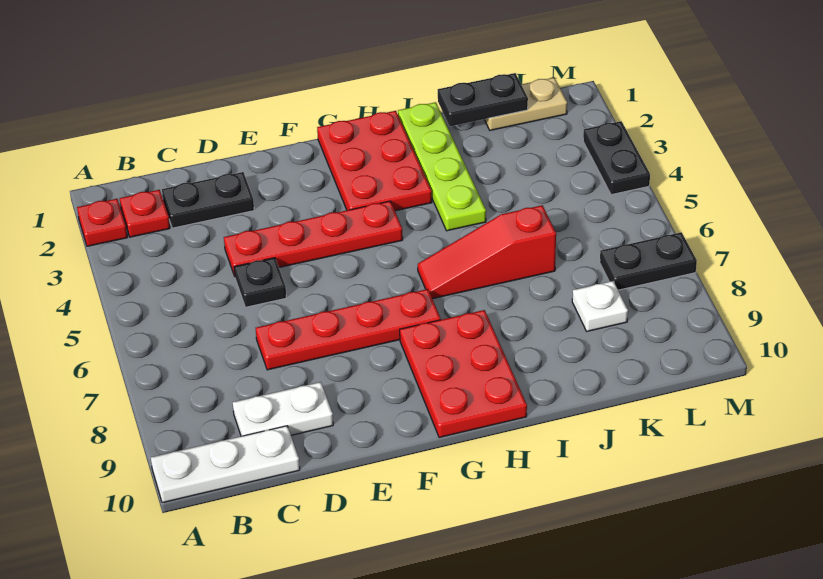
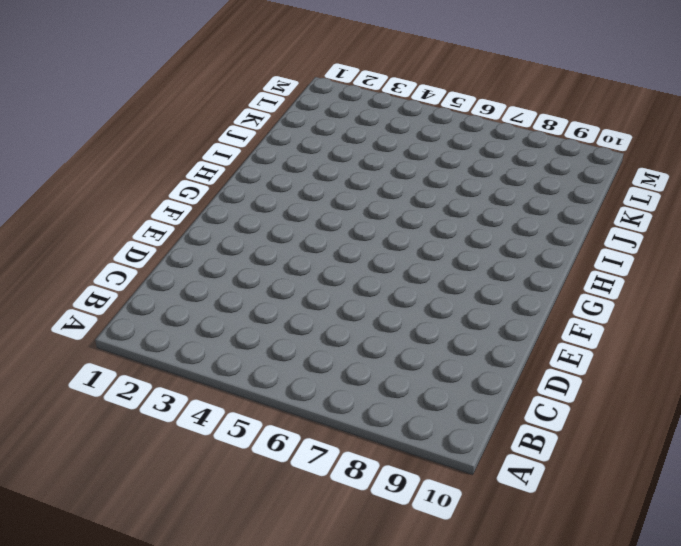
none -> red 1x1 plate [77,199,128,246]
none -> white 1x3 plate [151,426,300,503]
none -> red 1x1 plate [120,190,170,237]

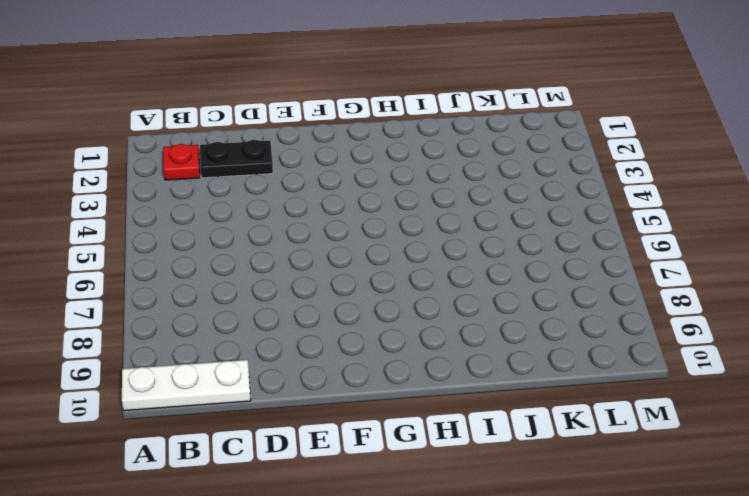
none -> red 1x1 plate [77,199,128,246]
none -> white 1x2 plate [233,382,333,436]
none -> red 1x4 plate [224,201,403,276]

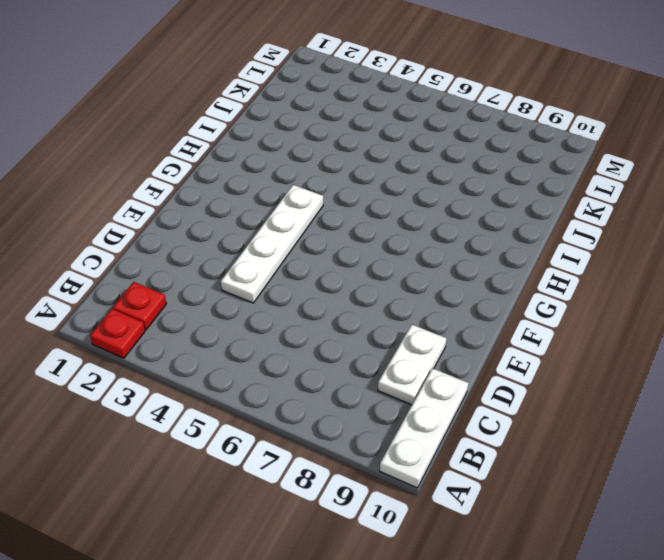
white 1x4 plate [221,185,323,303] -> red 1x4 plate [224,201,403,276]
none -> black 1x2 plate [162,172,254,228]
none -> black 1x1 plate [234,258,287,307]
none -> red 1x4 plate [256,289,441,370]

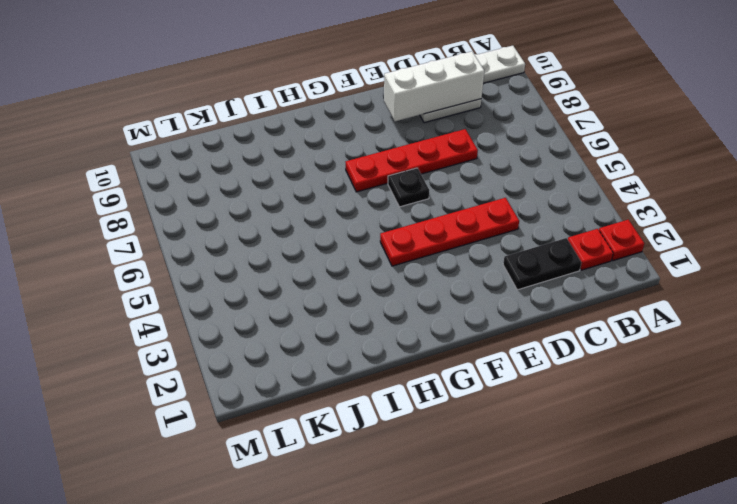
white 1x3 brick [384,51,484,121] -> none
black 1x1 plate [388,168,429,207] -> black 1x1 plate moved to [234,258,287,307]
none -> red 2x3 plate [317,111,432,211]
none -> red 2x3 plate [400,310,527,437]
none -> red 1x3 slope [418,205,556,299]

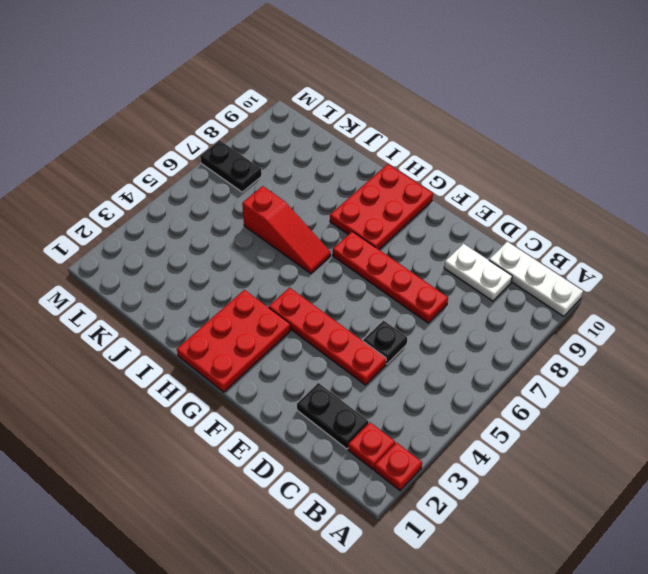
none -> lime 1x4 plate [398,102,486,231]
none -> tan 1x2 plate [484,78,567,130]
none -> white 1x1 plate [572,281,628,331]

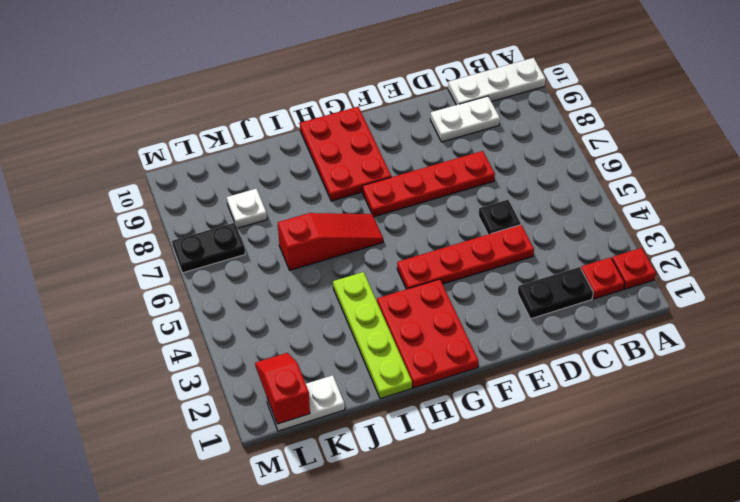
white 1x2 plate [267,375,345,431] -> tan 1x2 plate [484,78,567,130]
red 1x2 slope [255,353,310,424] -> none
none -> black 1x2 plate [583,121,650,195]
none -> black 1x2 plate [438,73,528,126]

